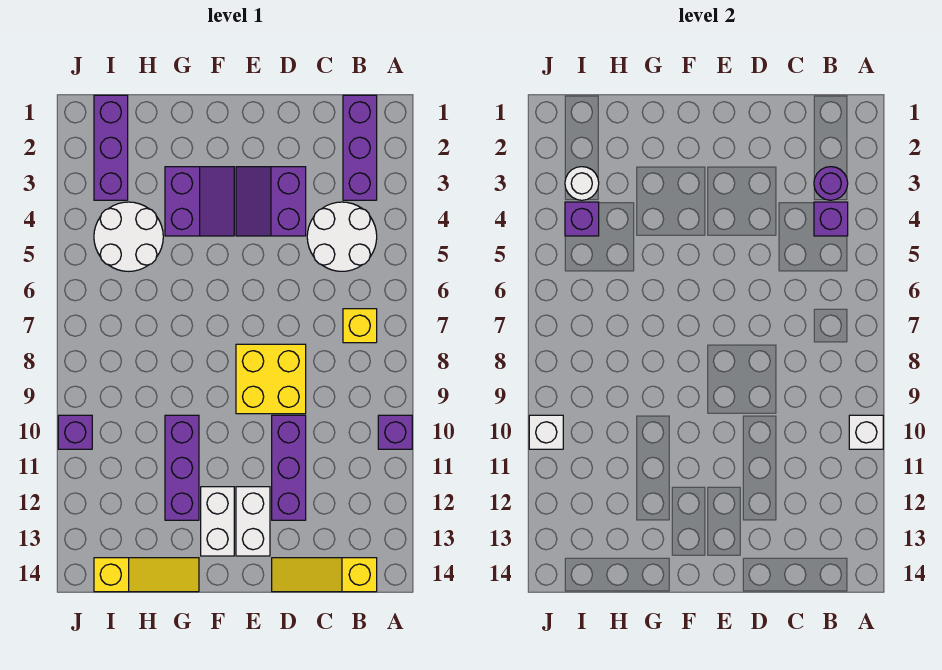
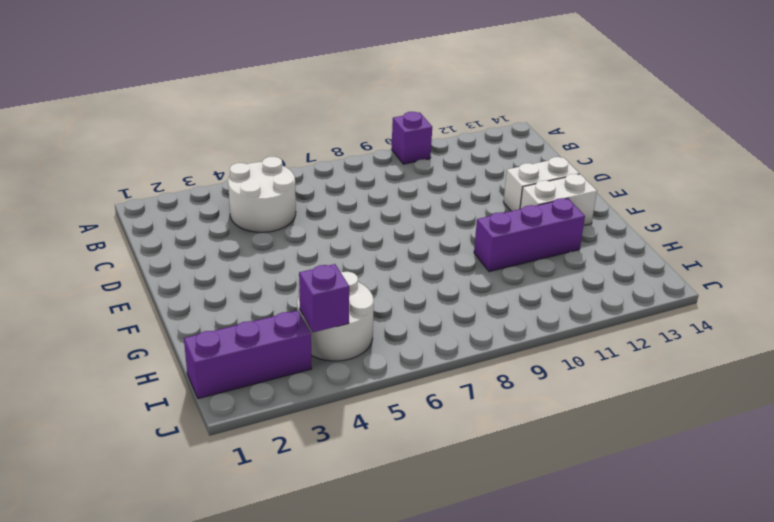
none -> purple 1x3 brick [343,95,377,200]
none -> yellow 1x1 brick [343,309,377,343]
none -> yellow 1x3 slope [272,558,377,592]

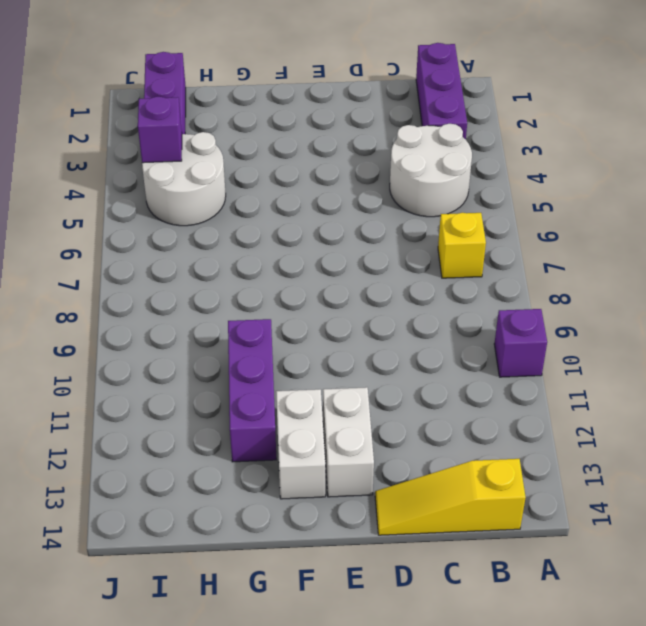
none -> purple 2x2 slope [236,167,306,236]
none -> yellow 2x2 brick [236,344,306,414]
none -> purple 1x3 brick [272,415,306,520]

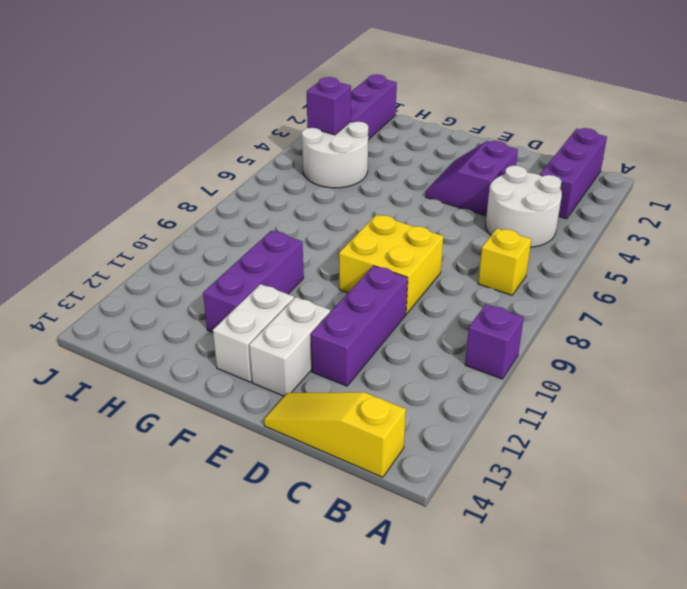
none -> purple 2x2 slope [165,167,234,236]
none -> yellow 1x3 slope [94,558,199,592]
none -> purple 1x1 brick [58,415,92,449]

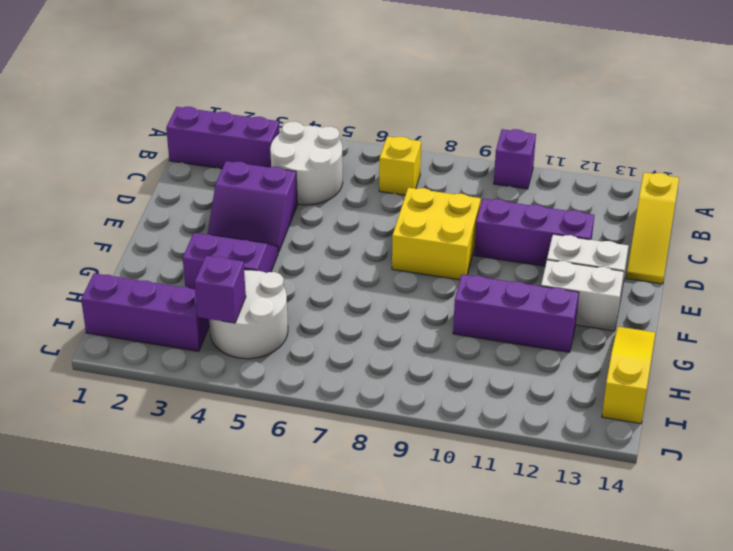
none -> purple 1x1 brick [58,415,92,449]
none -> white 1x1 brick [849,415,883,449]
none -> purple 1x1 round brick [814,167,848,200]

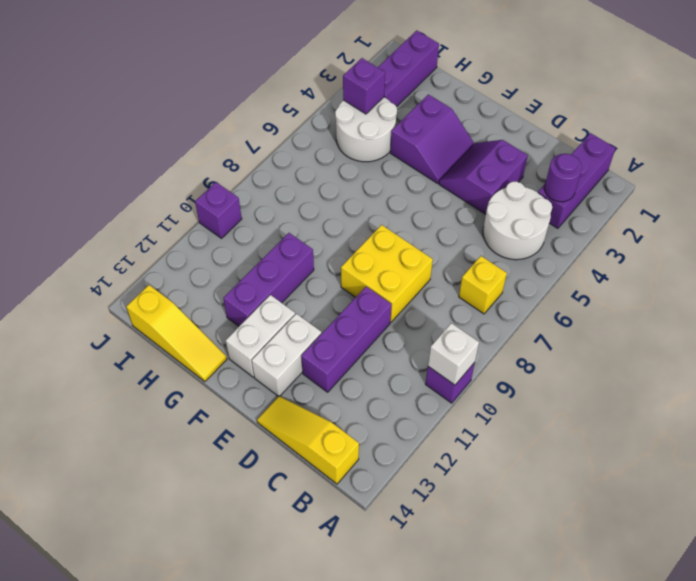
none -> purple 1x1 brick [814,202,848,236]
none -> white 1x1 round brick [565,167,599,200]
none -> white 1x1 brick [529,415,563,449]

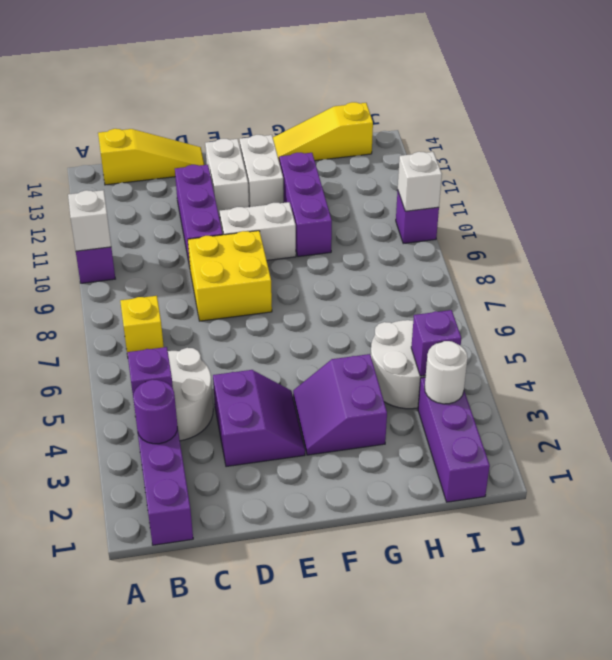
white 1x2 brick [220,202,296,260] -> none

